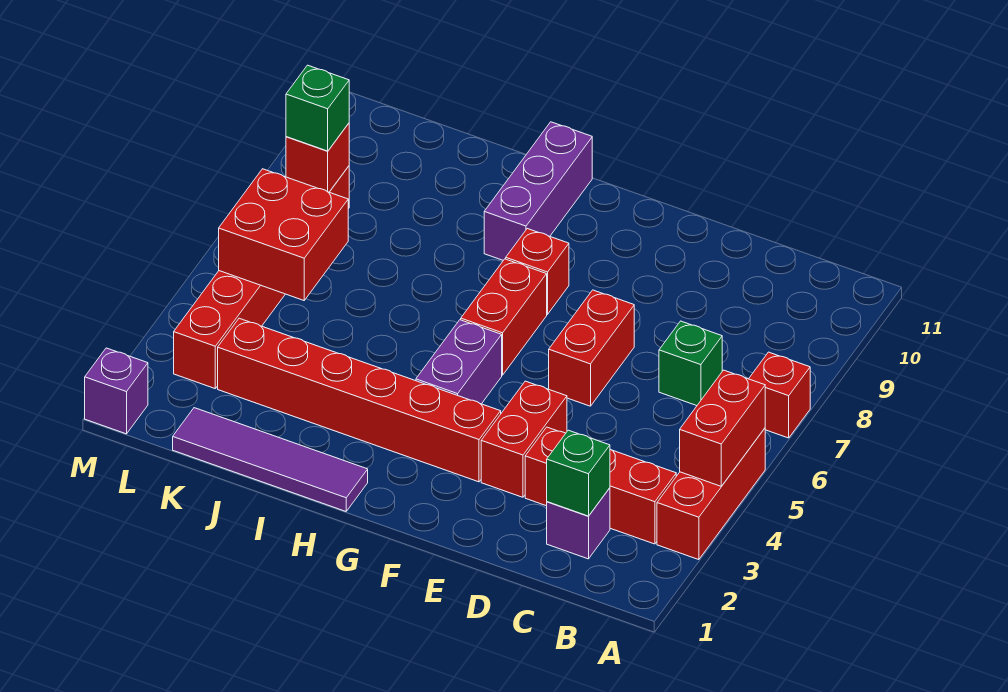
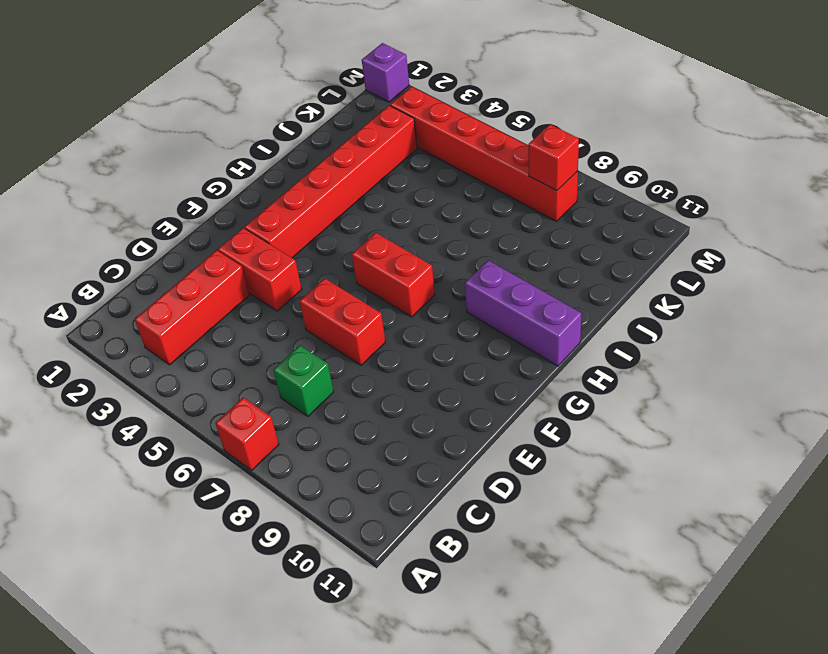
none -> red 1x3 brick [657,428,765,560]
none -> purple 1x1 brick [547,488,610,559]
none -> purple 1x2 brick [416,320,502,404]

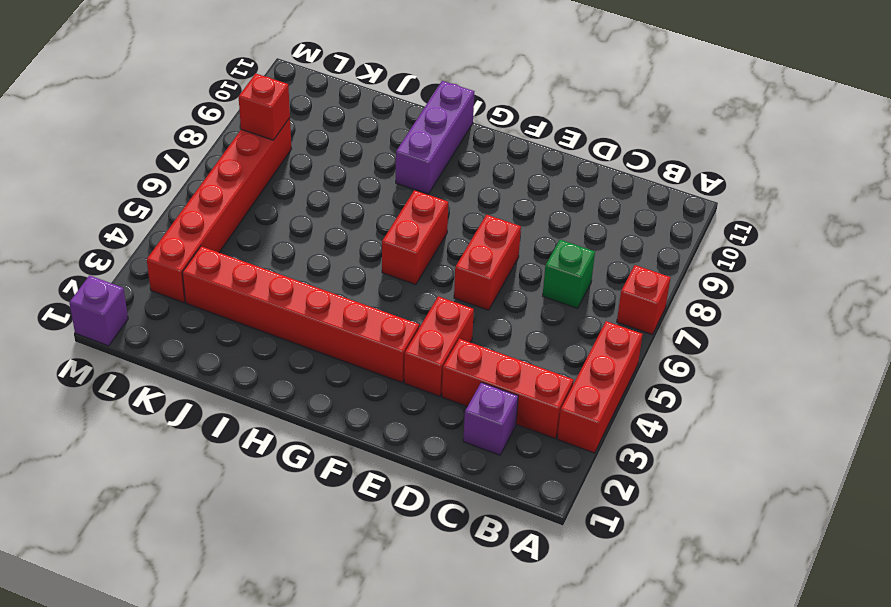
none -> purple 1x2 brick [416,320,502,404]
none -> red 1x1 brick [506,229,569,314]
none -> purple 1x4 tile [173,408,368,511]

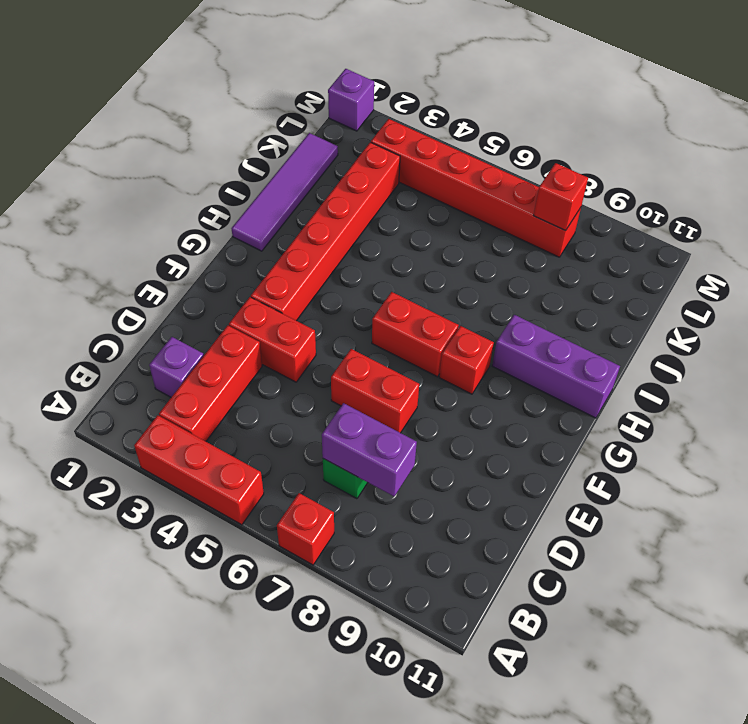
purple 1x2 brick [322,403,417,496] -> purple 1x2 brick moved to [416,320,502,404]
none -> red 1x2 brick [680,370,765,486]
none -> green 1x1 brick [547,430,610,516]
none -> red 2x2 brick [219,169,348,300]

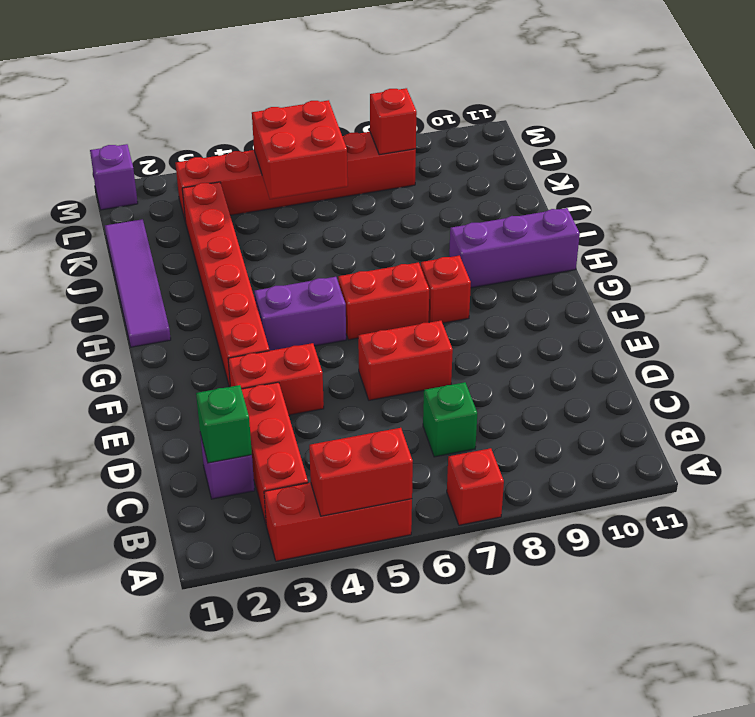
none -> green 1x1 brick [286,65,349,151]

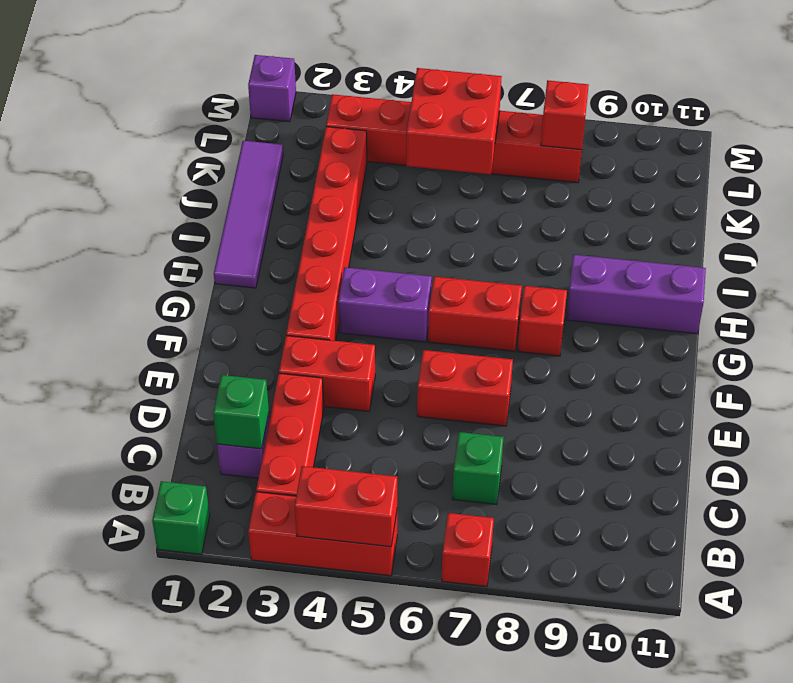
green 1x1 brick [152,481,210,555] -> green 1x1 brick moved to [286,65,349,151]

